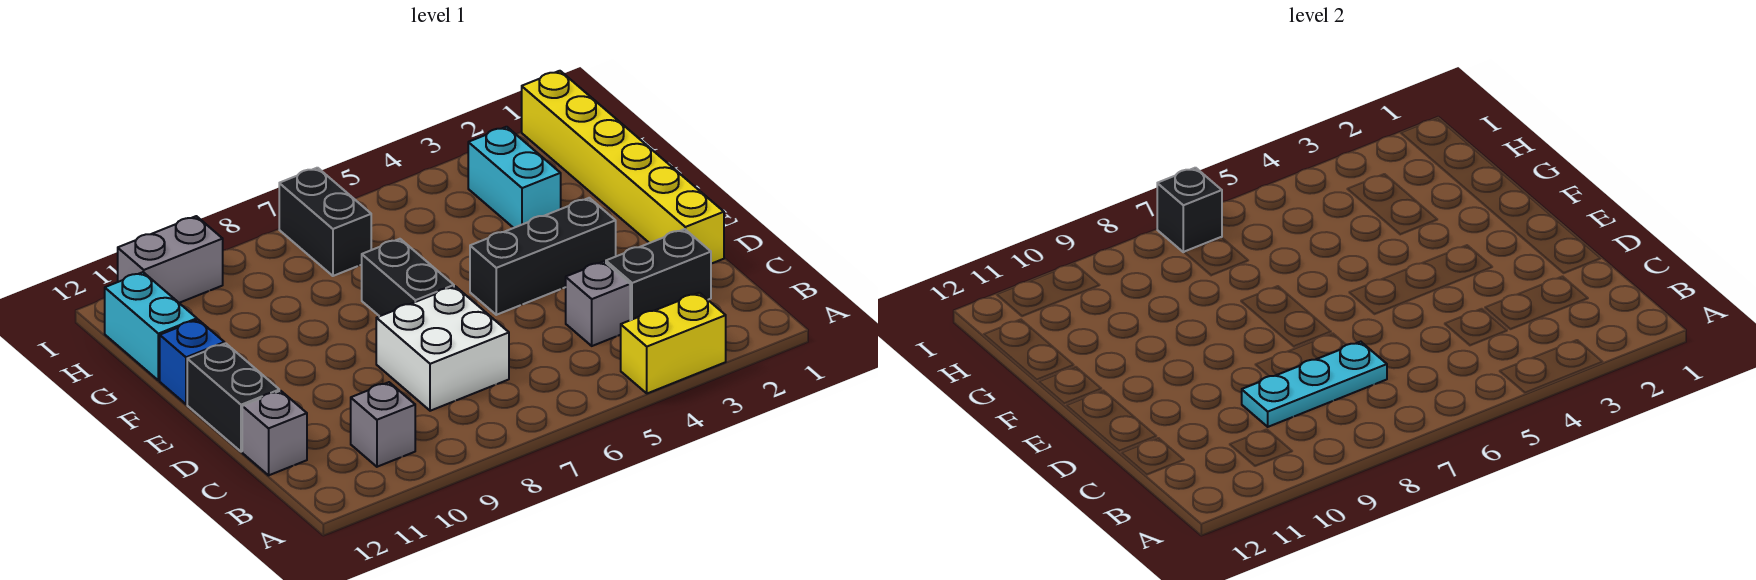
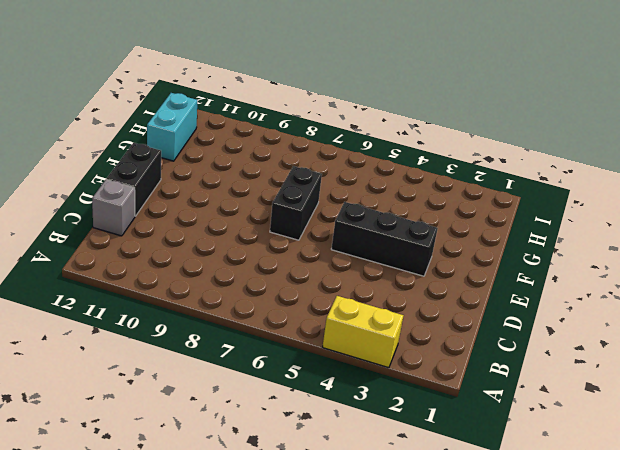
none -> grey 1x1 brick [351,382,415,467]
none -> black 1x2 brick [606,229,711,320]
none -> grey 1x1 brick [565,262,630,346]

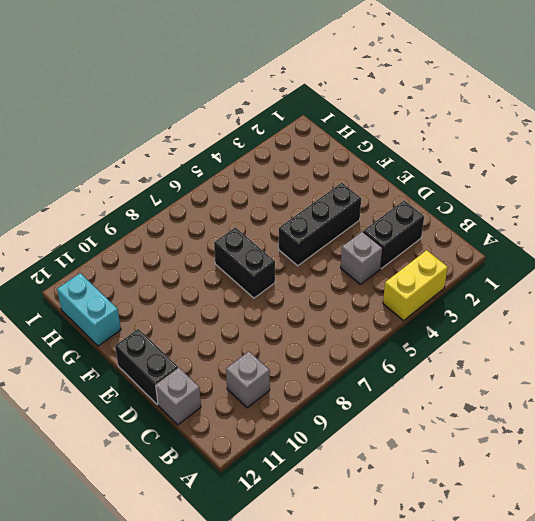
none -> white 2x2 brick [376,286,509,411]
none -> yellow 1x6 brick [522,71,724,264]
none -> blue 1x1 brick [160,320,224,404]

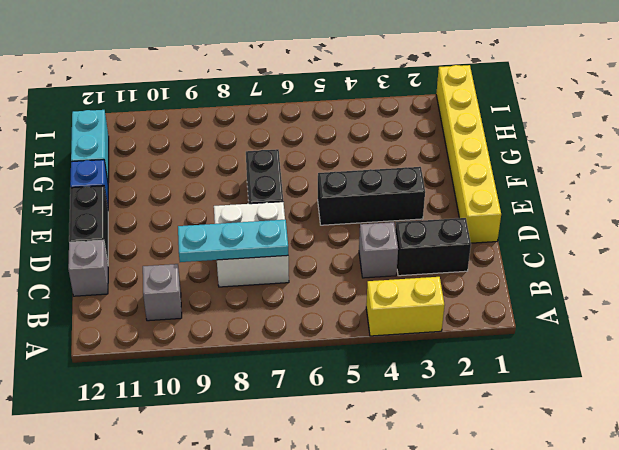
none -> cyan 1x2 brick [468,127,561,228]
none -> black 1x2 brick [279,168,371,276]
none -> grey 1x2 brick [118,216,223,303]

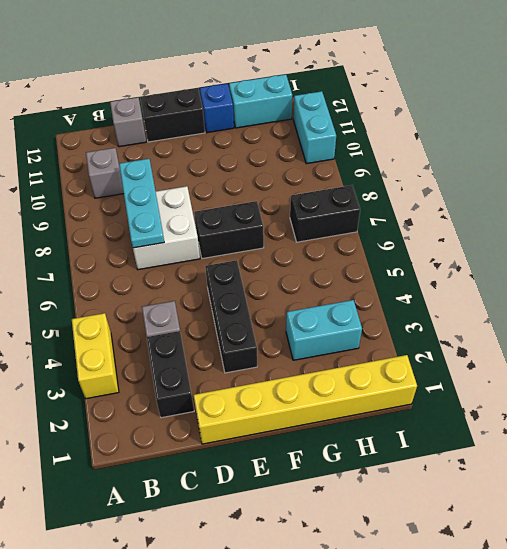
cyan 1x2 brick [293,91,336,164] -> grey 1x2 brick [118,216,223,303]
none -> black 1x1 brick [1157,168,1222,252]

